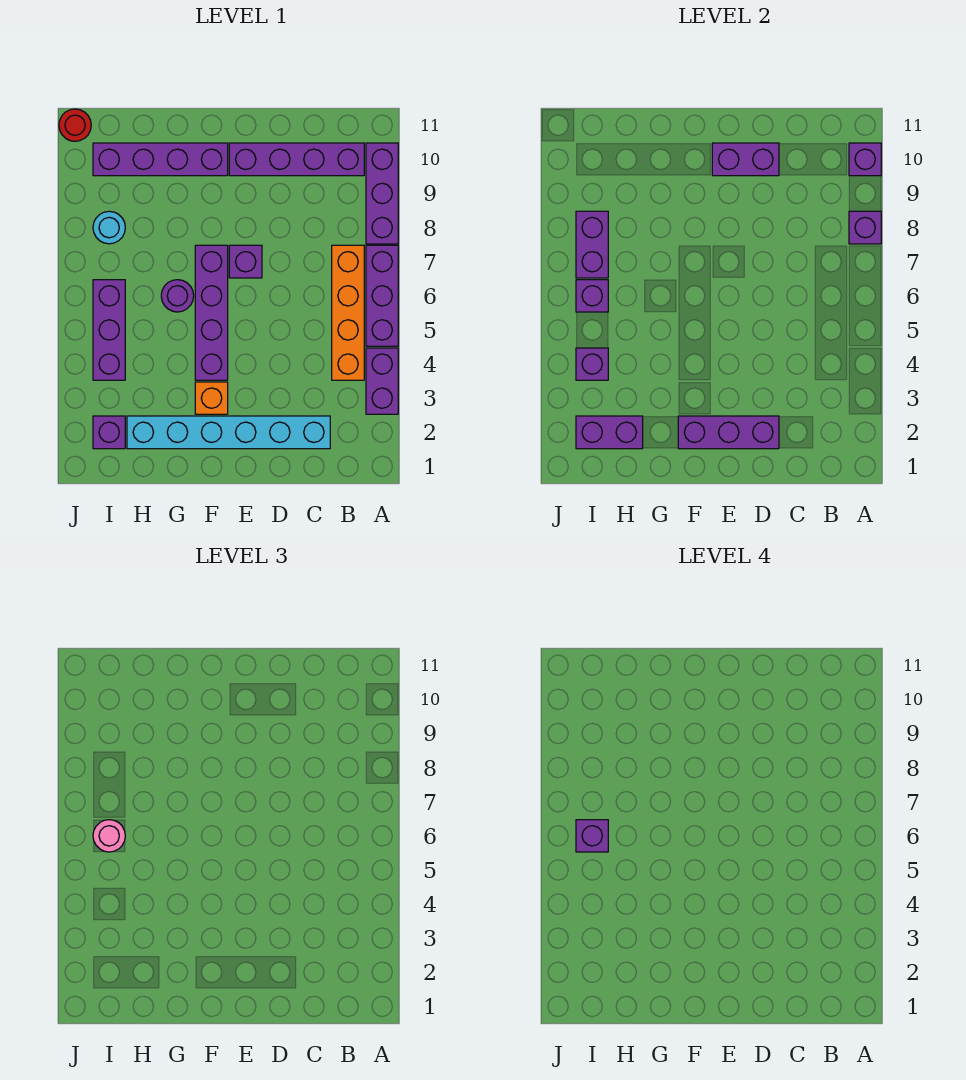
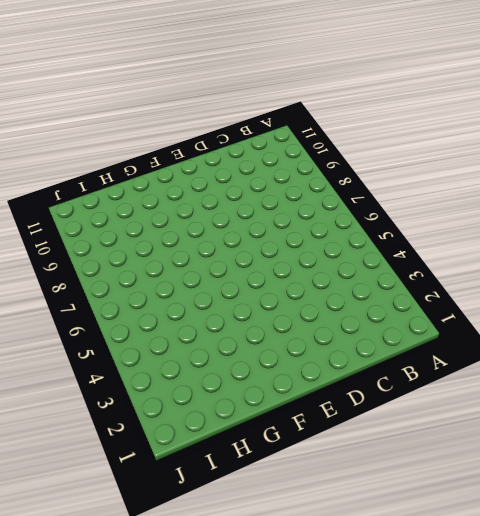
none -> purple 1x2 brick [366,348,398,414]
none -> purple 1x3 brick [366,245,398,346]
none -> purple 1x3 brick [366,143,398,244]

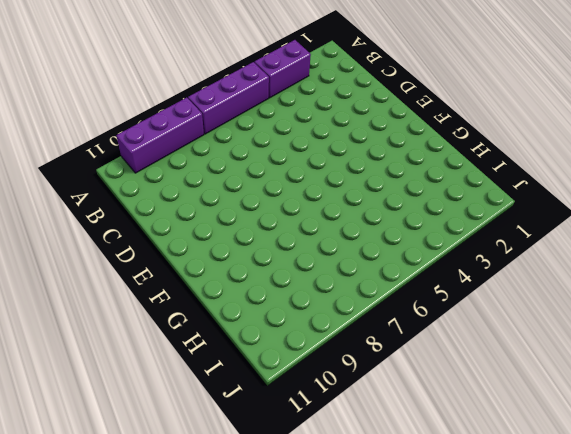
none -> orange 1x4 brick [332,245,364,380]
none -> purple 1x4 brick [229,143,364,176]
none -> cyan 1x6 brick [127,416,330,449]

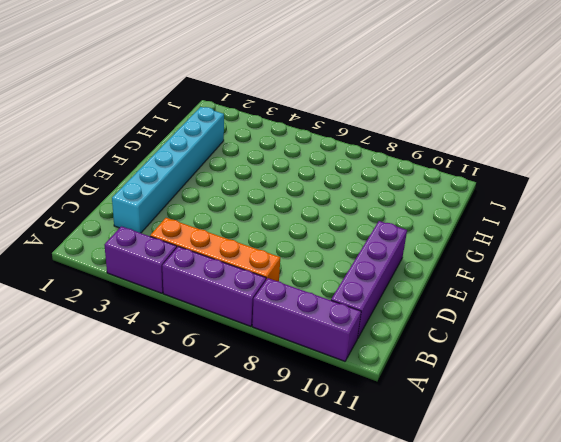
none -> purple 1x1 brick [229,245,262,278]
none -> orange 1x1 brick [195,382,228,414]
none -> purple 1x4 brick [195,245,228,380]

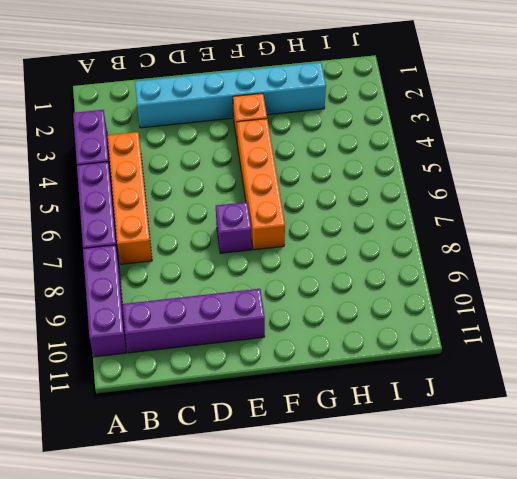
orange 1x4 brick [237,119,285,250] -> purple 1x4 brick [195,245,228,380]
none -> purple 1x4 brick [93,143,228,176]
none -> purple 1x1 round brick [161,280,194,312]
none -> purple 1x1 brick [93,416,125,449]

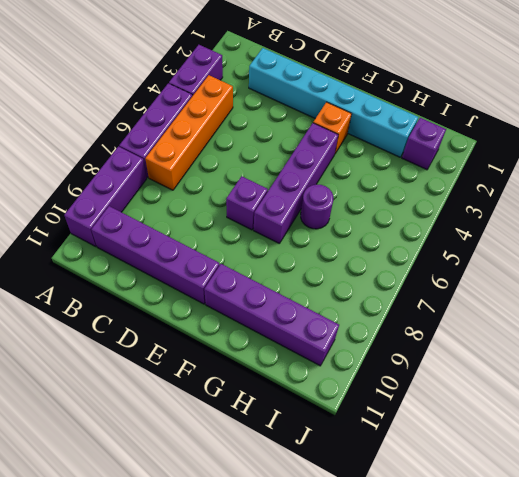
none -> purple 1x3 brick [93,280,125,380]
none -> cyan 1x1 round brick [93,211,125,244]
none -> red 1x1 round brick [59,109,91,141]

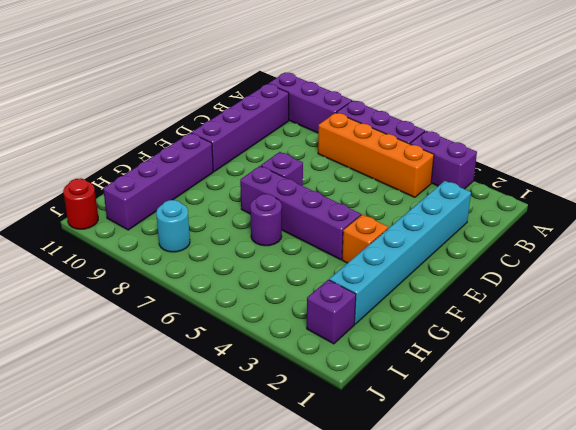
none -> purple 1x3 brick [93,280,125,380]
none -> purple 1x1 brick [849,211,881,244]
none -> purple 1x1 brick [849,143,881,176]

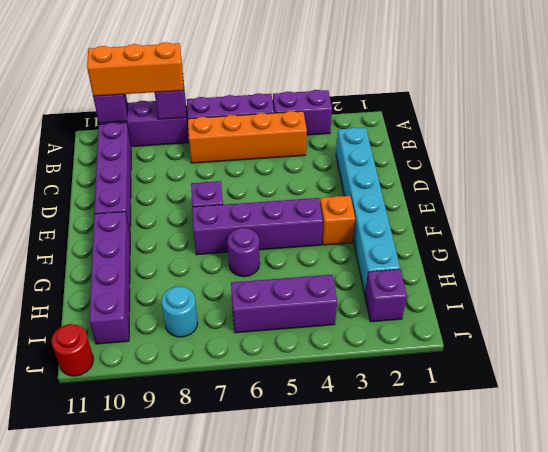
orange 1x3 brick [87,42,184,96] -> none
none -> purple 1x3 brick [678,416,779,449]
none -> purple 1x2 brick [712,143,779,176]
none -> purple 1x2 brick [576,416,643,449]

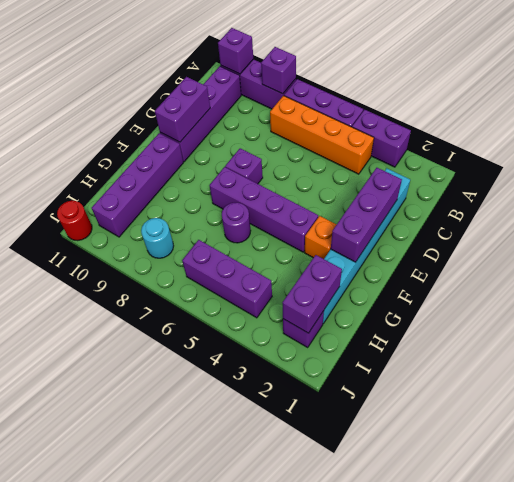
none -> purple 1x1 brick [576,348,608,380]
none -> purple 1x1 brick [576,280,608,312]
none -> purple 1x2 brick [576,211,608,278]

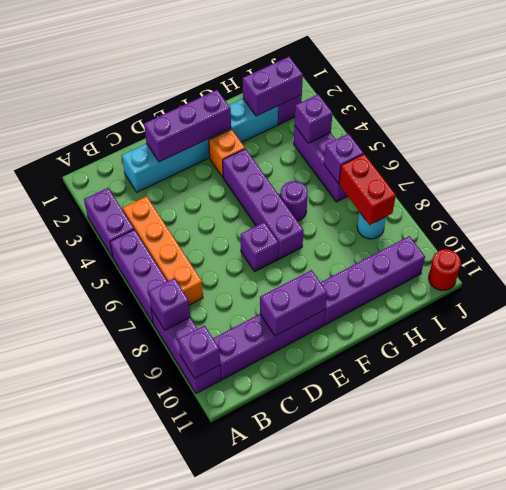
red 1x2 brick [339,154,396,225] -> purple 1x2 brick [576,211,608,278]
none -> pink 1x1 round brick [93,820,125,852]
none -> purple 1x1 brick [576,820,608,852]

